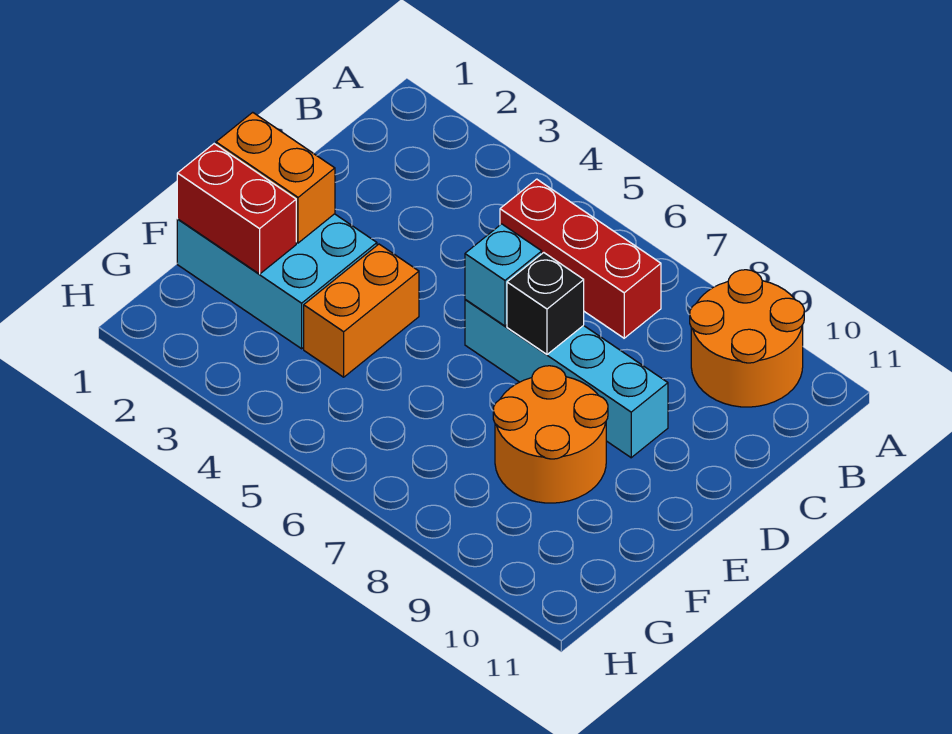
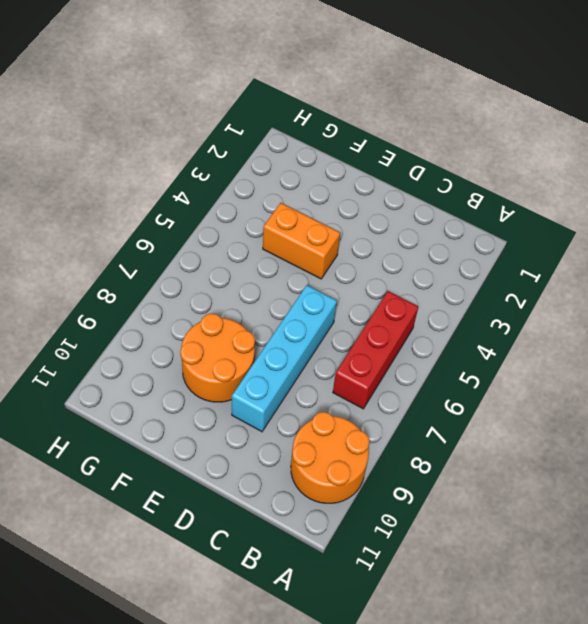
none -> cyan 2x3 brick [177,214,377,349]
none -> cyan 1x1 brick [465,224,542,326]

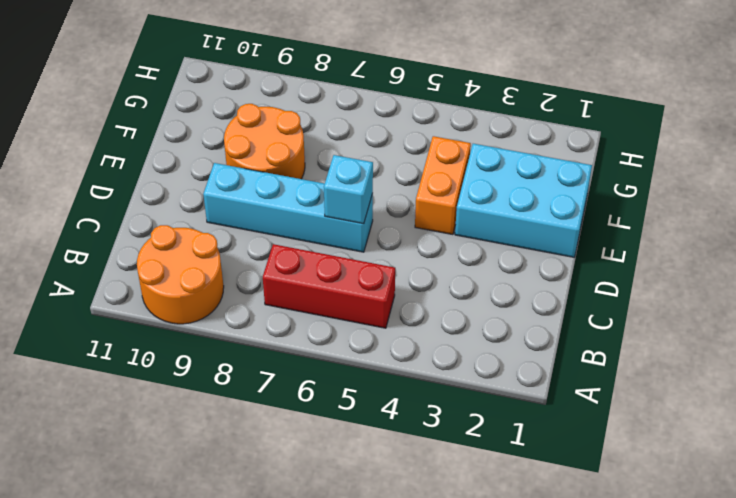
none -> black 1x1 brick [507,253,584,354]
none -> orange 1x2 brick [216,112,335,243]

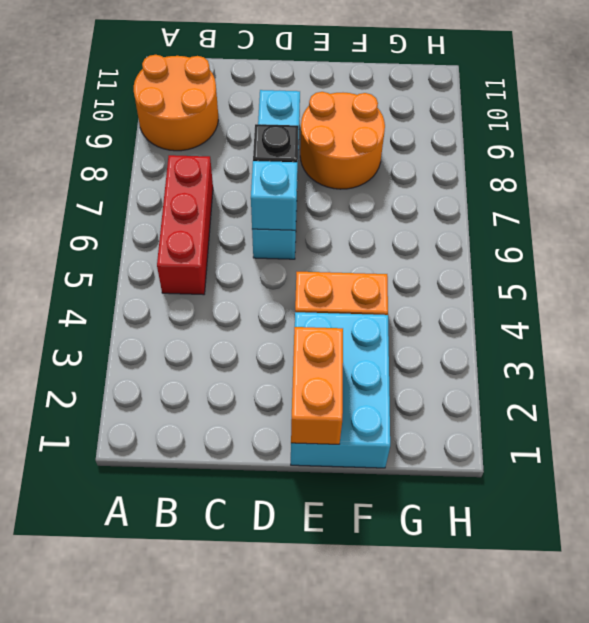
none -> red 1x2 brick [177,144,296,274]

